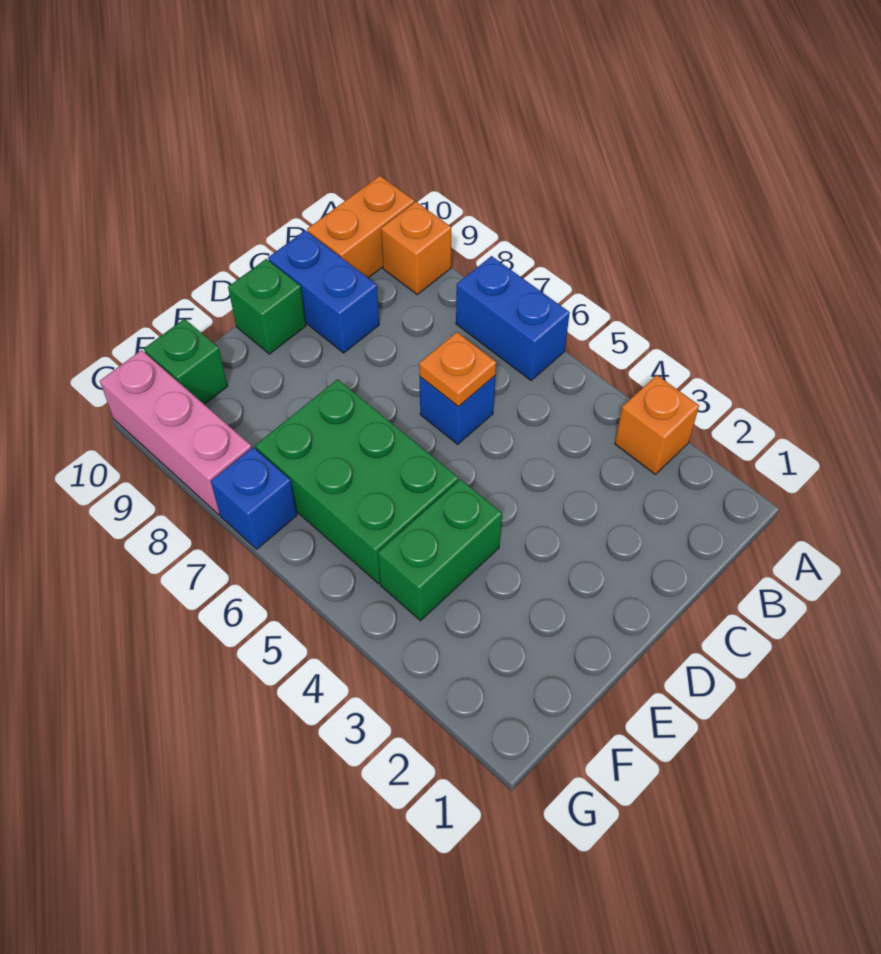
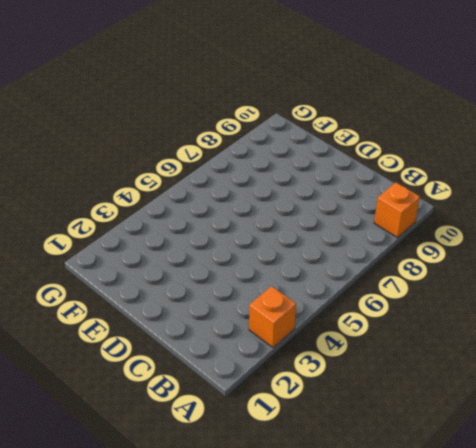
none -> blue 1x2 brick [456,256,570,381]
none -> orange 1x2 brick [307,176,414,278]
none -> blue 1x1 brick [420,376,495,444]

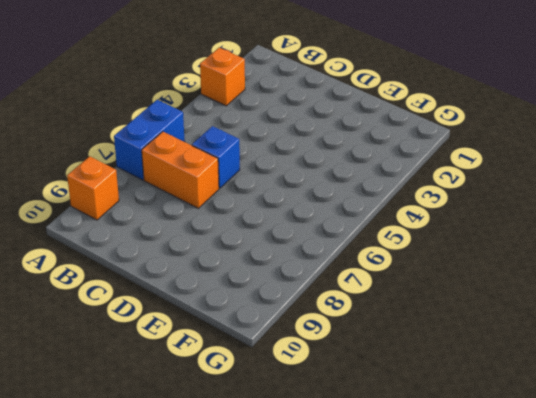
orange 1x2 brick [142,132,219,208] -> orange 1x2 brick moved to [307,176,414,278]
none -> blue 1x2 brick [268,230,379,353]
none -> green 1x1 brick [228,259,306,354]
none -> green 1x2 brick [378,479,502,621]

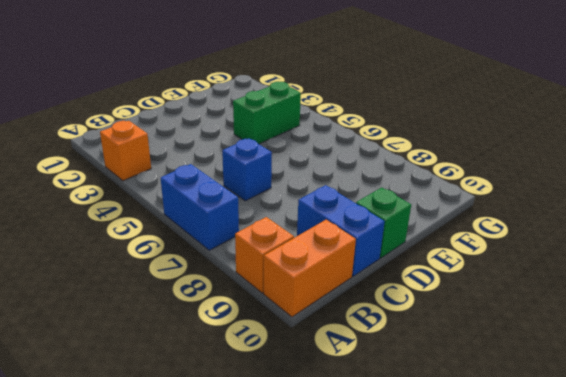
none -> green 2x3 brick [255,379,458,584]
none -> green 1x1 brick [144,319,228,404]
none -> blue 1x1 brick [211,447,297,549]

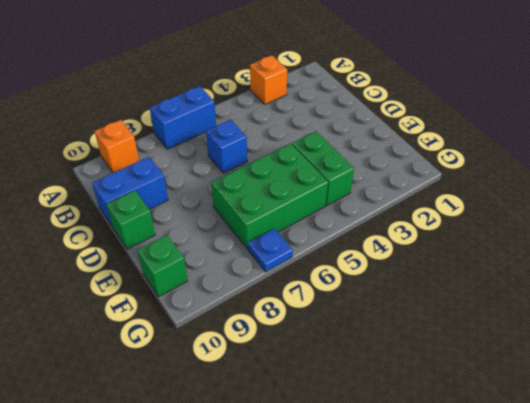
blue 1x1 plate [248,228,293,272] -> blue 1x1 brick [211,447,297,549]
none -> orange 1x2 brick [307,176,414,278]
none -> pink 1x3 brick [100,350,252,515]
none -> orange 1x1 plate [419,332,496,407]

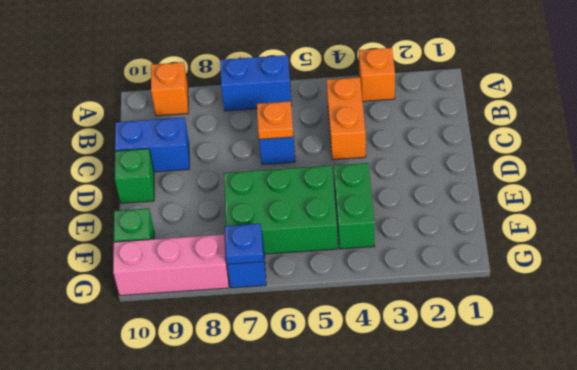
orange 1x2 brick [327,77,366,160] -> orange 1x2 brick moved to [307,176,414,278]
blue 1x1 plate [225,224,263,264] -> none

